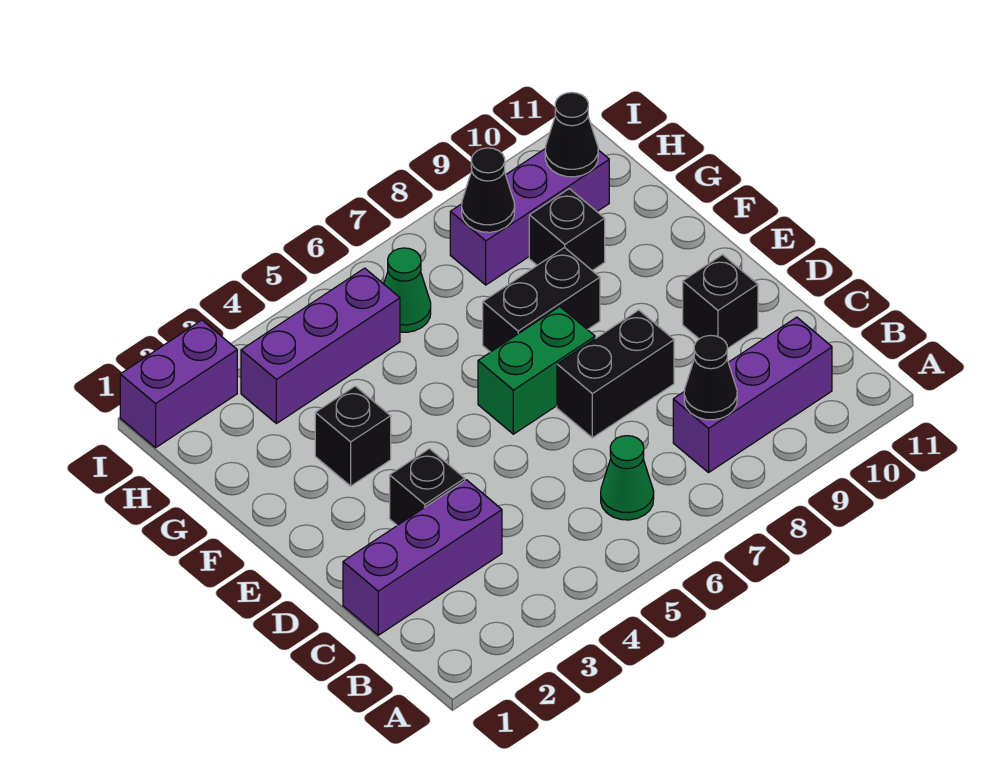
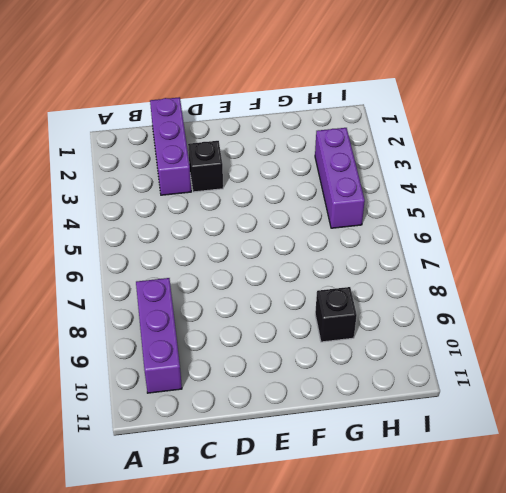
none -> green 1x1 cone [601,436,654,520]
none -> black 1x2 brick [557,310,674,438]
none -> black 1x1 brick [683,255,758,349]

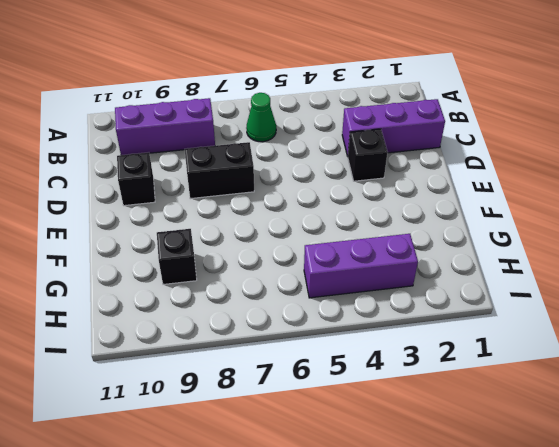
none -> green 1x2 brick [478,307,595,434]
none -> black 1x1 brick [315,386,391,486]
none -> black 1x2 brick [483,247,600,352]

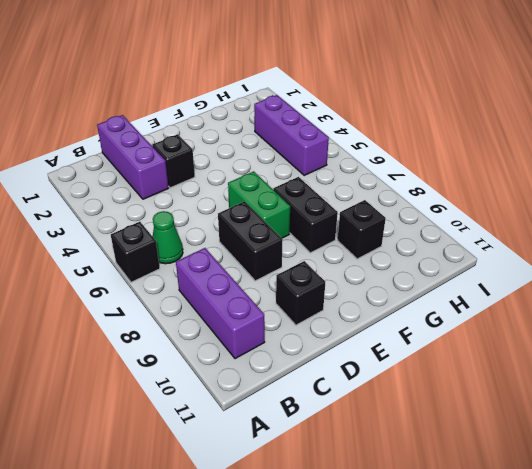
black 1x1 brick [111,222,160,282] -> black 1x1 brick moved to [315,386,391,486]
none -> green 1x1 cone [384,248,431,332]
none -> purple 1x3 brick [450,148,609,285]
none -> purple 1x2 brick [120,320,237,448]

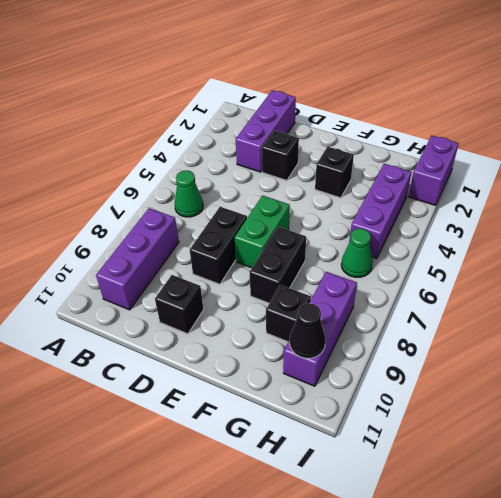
none -> black 1x1 cone [684,335,737,420]
none -> black 1x1 cone [462,148,515,232]

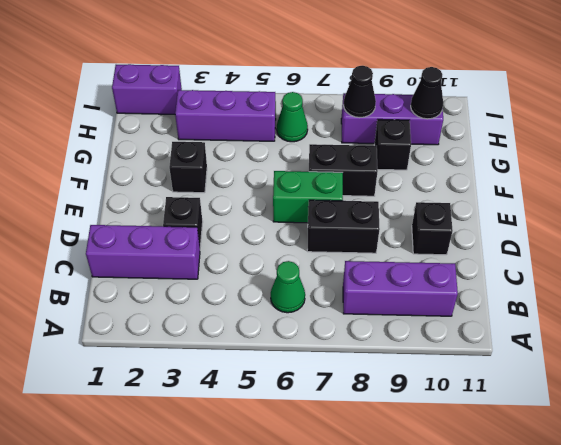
none -> black 1x1 cone [684,335,737,420]

